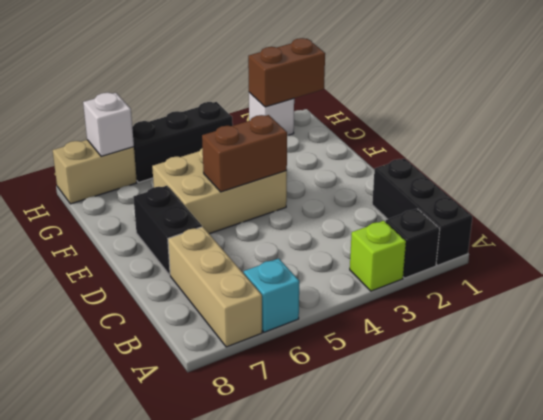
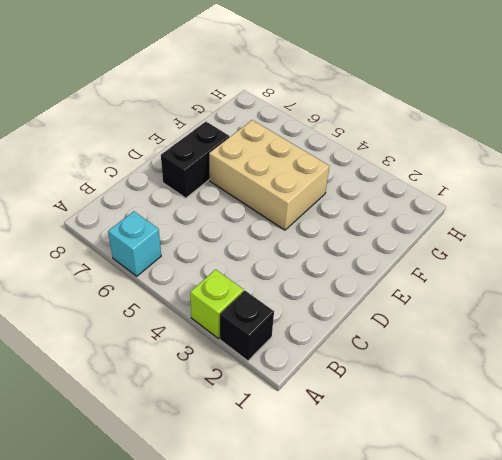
none -> black 1x3 brick [372,158,472,265]
none -> tan 1x3 brick [168,227,262,347]
none -> white 1x1 brick [249,92,294,135]

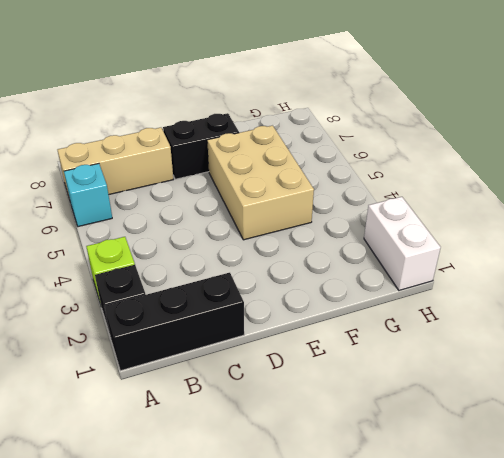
white 1x2 brick [364,197,441,290] -> white 1x1 brick [249,92,294,135]
none -> black 1x3 brick [132,102,233,182]
none -> tan 1x2 brick [53,140,137,204]
none -> brown 1x2 brick [202,115,287,192]

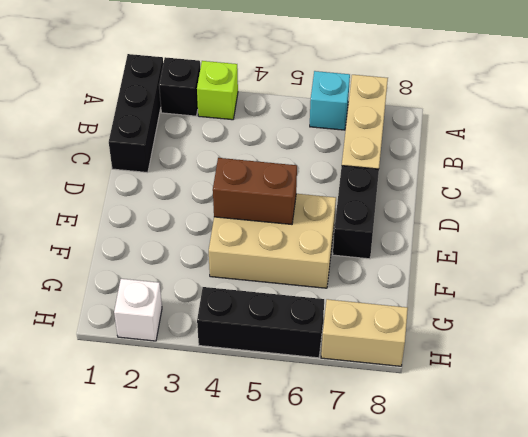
none -> brown 1x2 brick [248,38,325,107]
none -> white 1x1 brick [83,93,134,157]

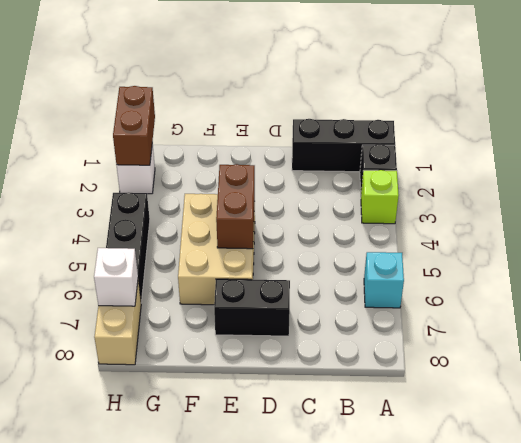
none -> tan 1x3 brick [168,227,262,347]

